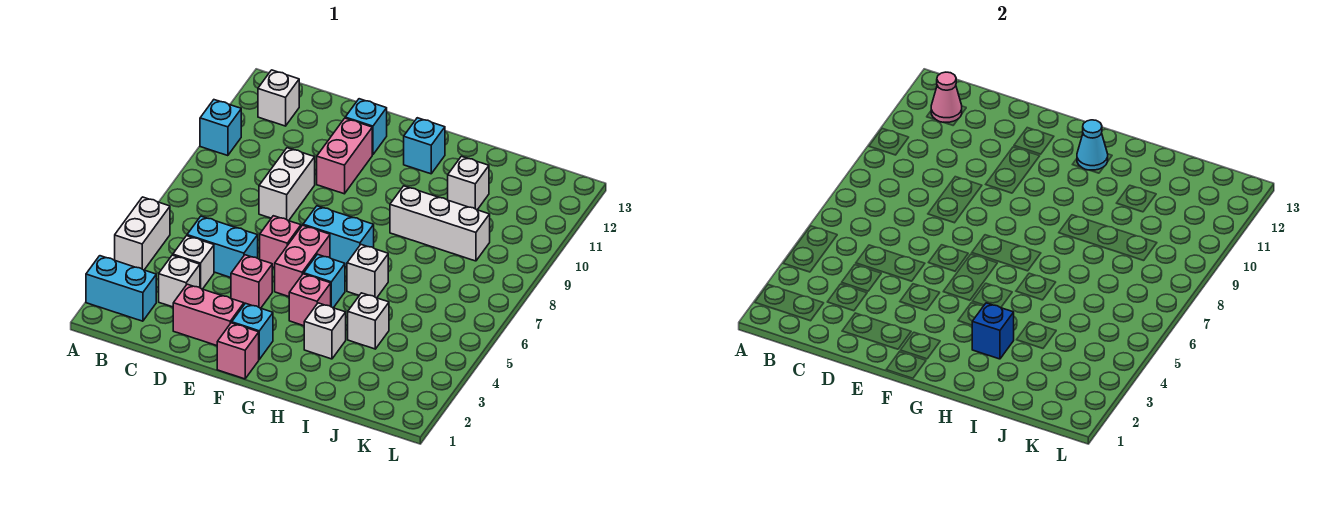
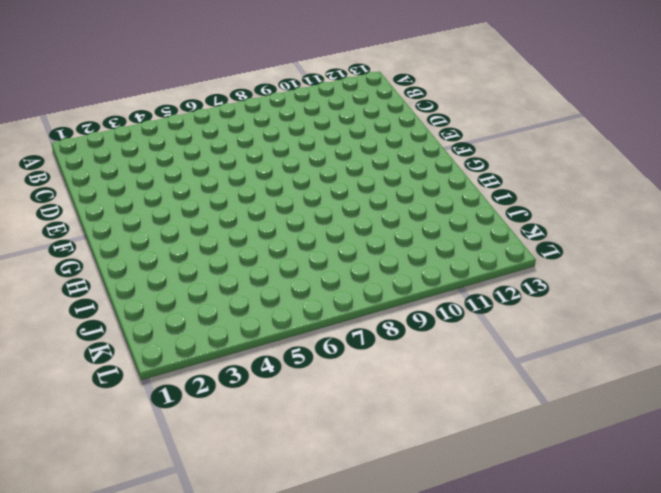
none -> cyan 1x2 brick [86,256,156,321]
none -> white 1x2 brick [115,197,170,270]
none -> cyan 1x1 brick [200,100,241,156]

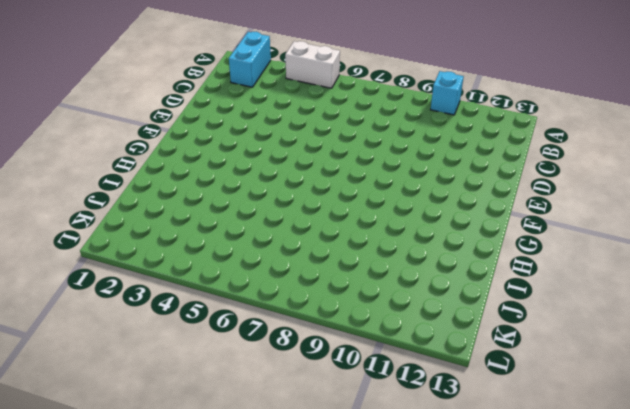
none -> white 1x1 brick [258,70,299,126]
none -> white 1x1 brick [159,255,200,307]
none -> white 1x1 brick [173,236,214,289]

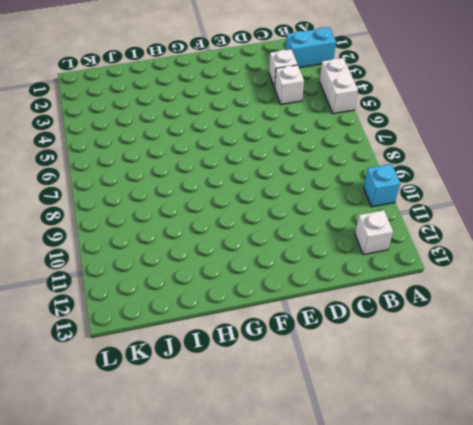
none -> cyan 1x2 brick [187,216,258,278]
none -> pink 1x2 brick [173,284,244,346]
none -> white 1x2 brick [259,148,315,221]

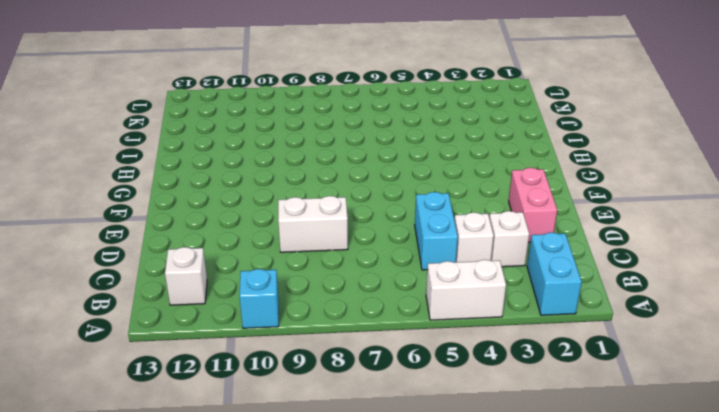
none -> pink 1x1 brick [231,255,272,308]
none -> pink 1x1 brick [260,216,301,268]
none -> pink 1x2 brick [317,118,372,194]

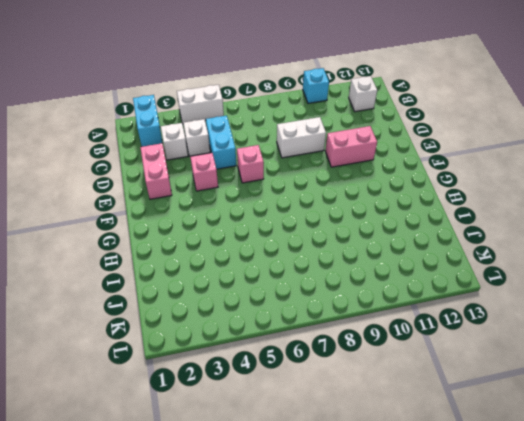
none -> cyan 1x1 brick [345,99,387,155]
none -> pink 1x1 brick [217,323,259,379]
none -> cyan 1x1 brick [232,303,273,359]

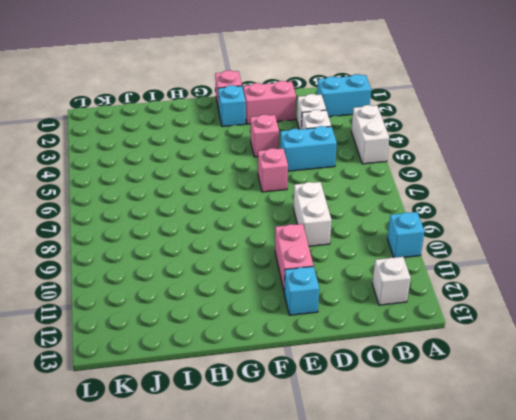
none -> pink 1x2 brick [275,225,330,297]
none -> cyan 1x2 brick [303,206,374,267]
none -> pink 1x1 brick [289,274,331,326]

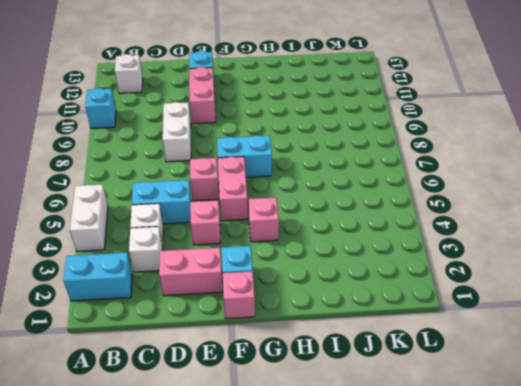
none -> cyan 1x1 brick [304,254,345,308]
none -> cyan 1x1 brick [404,118,445,174]
none -> white 1x1 brick [304,303,346,359]

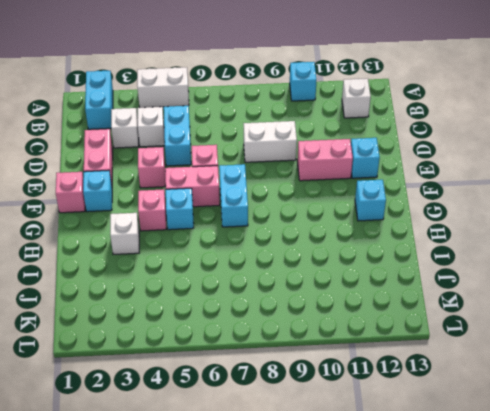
none -> white 1x1 brick [347,245,388,298]
none -> white 1x3 brick [390,186,490,261]
none -> white 1x1 brick [348,293,389,349]

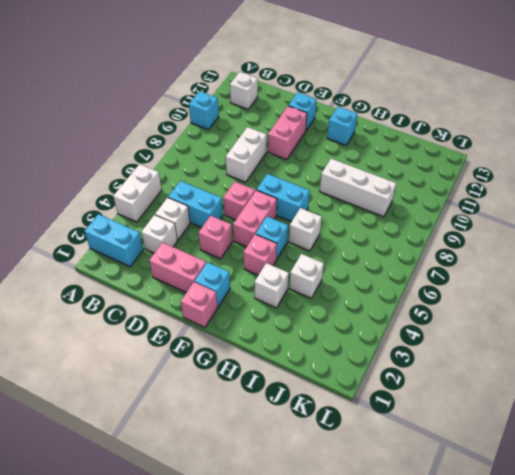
none -> white 1x1 brick [448,156,489,210]
none -> pink 1x1 cone [931,72,962,122]
none -> cyan 1x1 cone [1077,120,1108,170]

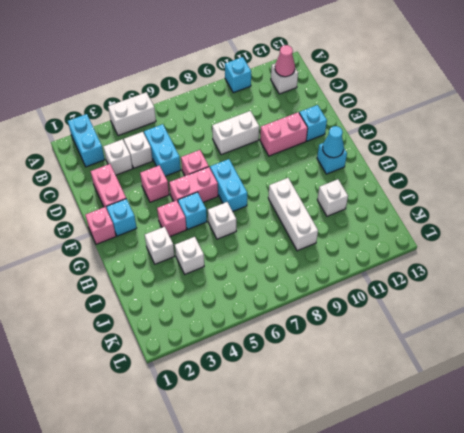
none -> blue 1x1 brick [972,303,1014,359]

